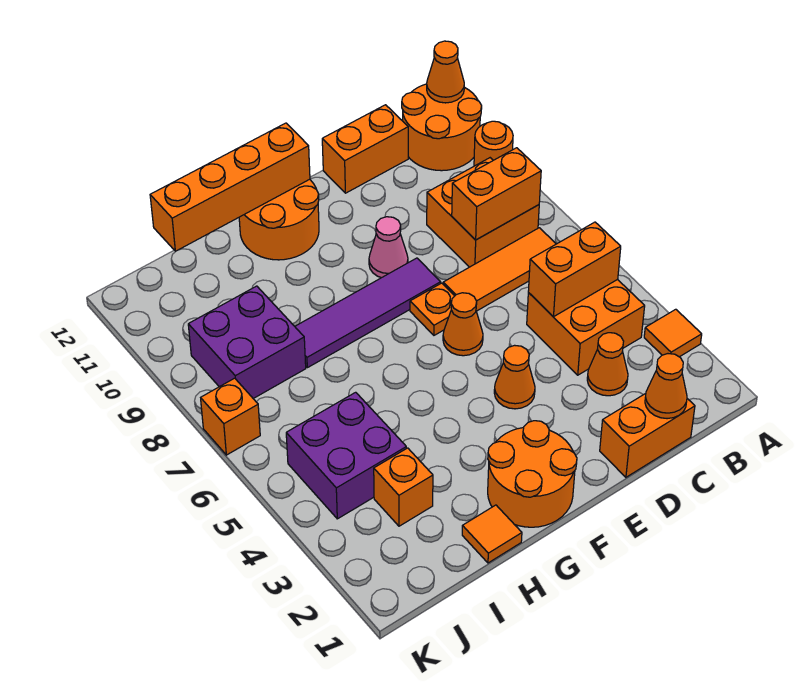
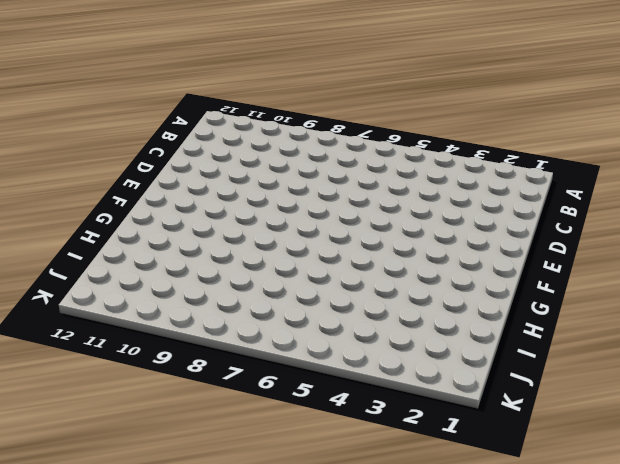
none -> orange 1x1 tile [644,309,702,357]
none -> orange 1x1 round brick [474,121,513,166]
none -> orange 2x2 round brick [402,84,482,171]

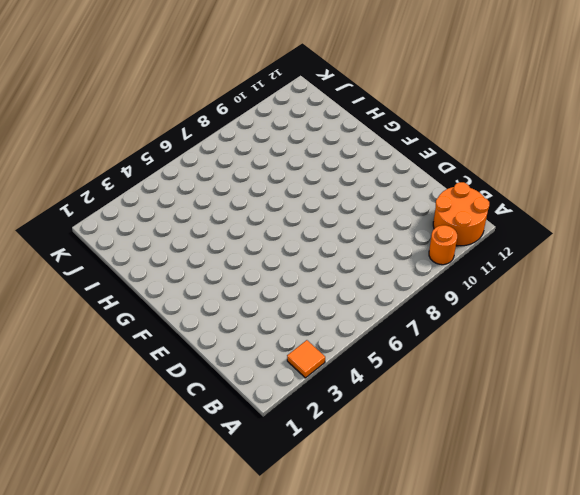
none -> orange 2x2 brick [527,279,645,375]
none -> orange 1x3 tile [443,228,556,311]
none -> orange 2x2 brick [427,158,539,267]

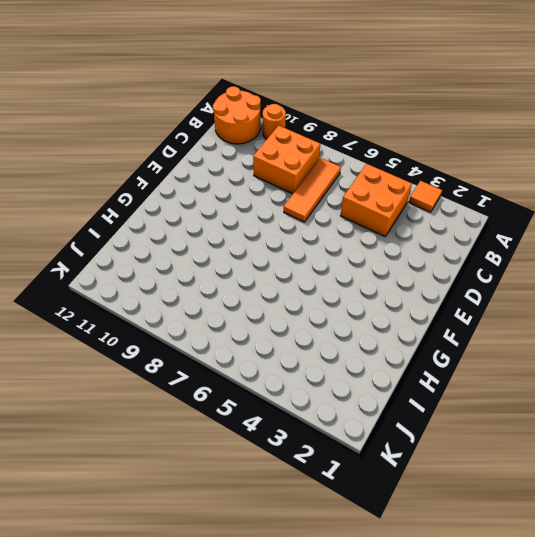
none -> orange 1x2 brick [600,394,695,477]
none -> orange 1x1 cone [587,333,628,396]
none -> orange 1x2 brick [322,105,408,193]

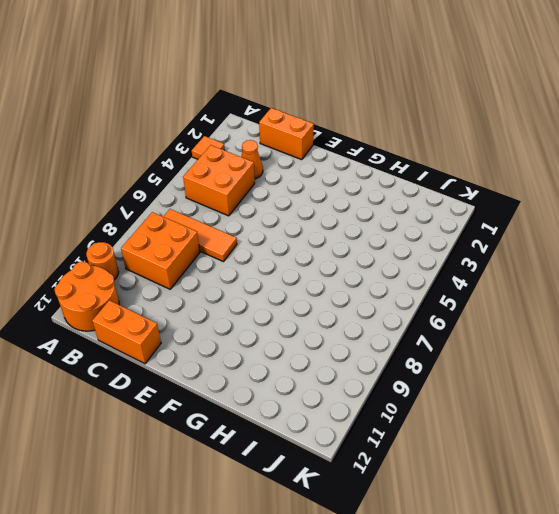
none -> orange 1x1 cone [494,345,535,409]
none -> orange 1x1 cone [443,293,483,356]
none -> orange 1x1 plate [410,283,454,335]

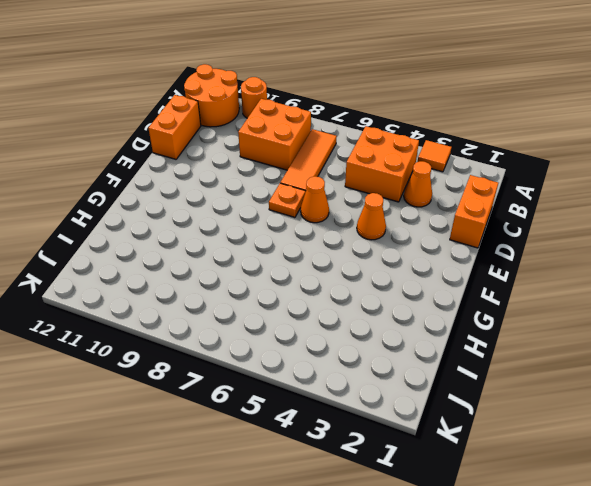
none -> purple 1x4 tile [295,258,441,368]
none -> pink 1x1 cone [369,217,408,278]
none -> orange 2x2 round brick [488,421,577,527]

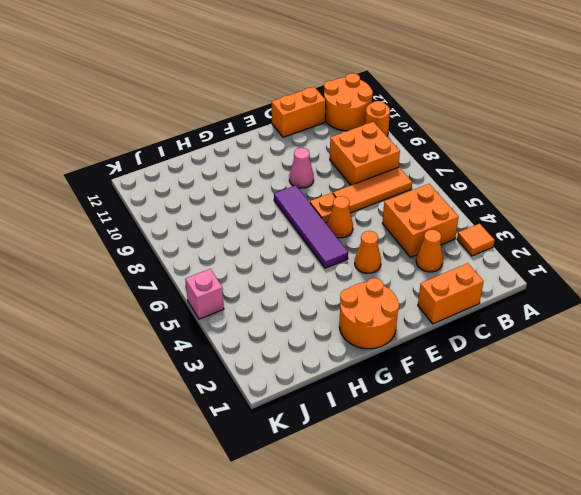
purple 1x4 tile [274,185,348,268] -> purple 1x4 tile turned to [295,258,441,368]
pink 1x1 brick [185,269,224,319] -> none
none -> orange 2x2 round brick [239,179,319,260]
none -> orange 1x1 tile [462,505,522,563]
none -> orange 1x1 brick [374,448,433,526]

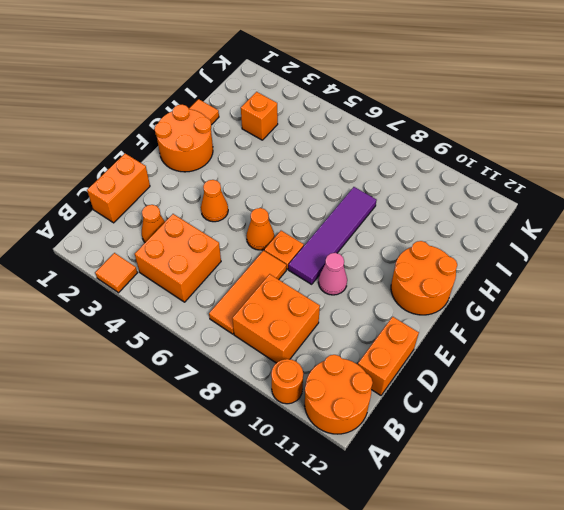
none -> purple 2x2 brick [286,392,406,519]
none -> purple 2x2 brick [188,286,306,399]
none -> orange 1x1 brick [201,378,260,455]

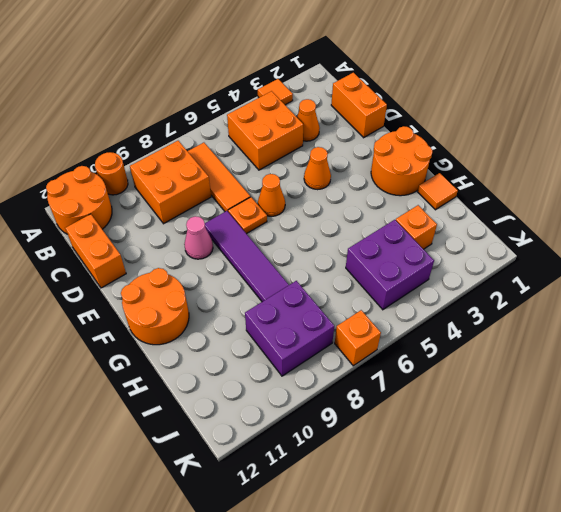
none -> orange 1x1 cone [427,41,464,103]
none -> orange 1x2 brick [528,222,621,317]
none -> orange 1x2 brick [452,148,541,240]

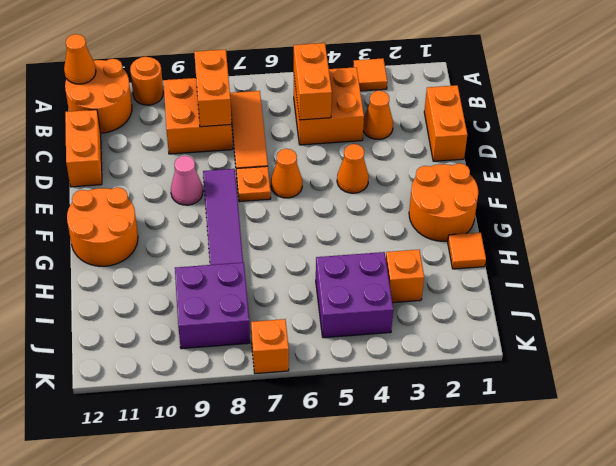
none -> orange 1x1 cone [645,354,687,419]
none -> orange 1x4 brick [150,123,310,251]

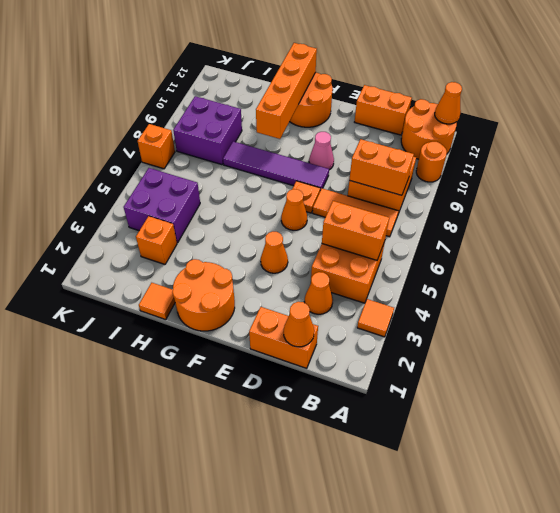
orange 1x4 brick [256,43,317,139] -> orange 1x4 brick turned to [150,123,310,251]

